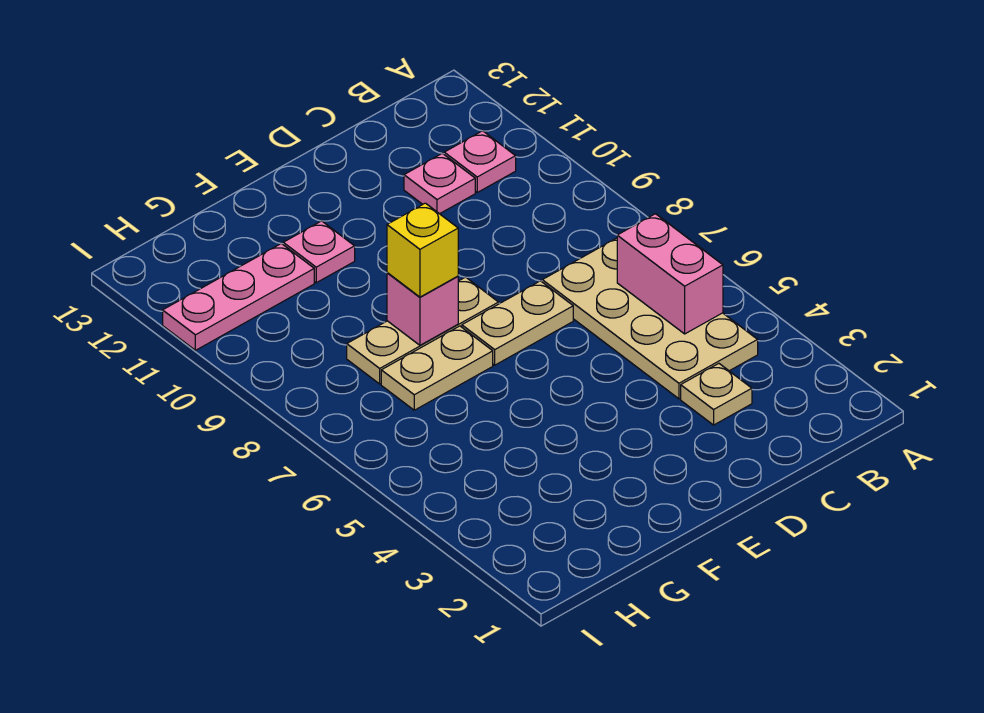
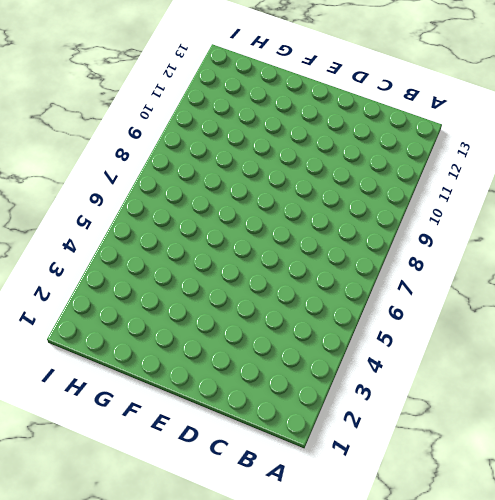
none -> tan 2x4 plate [542,238,758,399]
none -> pink 1x1 plate [444,131,516,192]
none -> tan 1x1 plate [681,363,752,425]

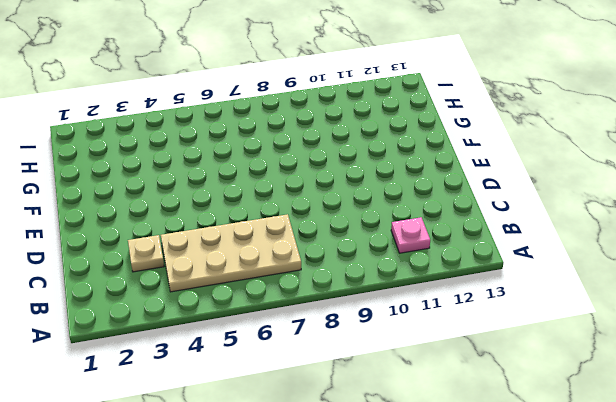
none -> pink 1x1 plate [404,153,475,214]
none -> tan 1x2 plate [462,281,573,365]
none -> tan 1x3 plate [347,277,499,384]

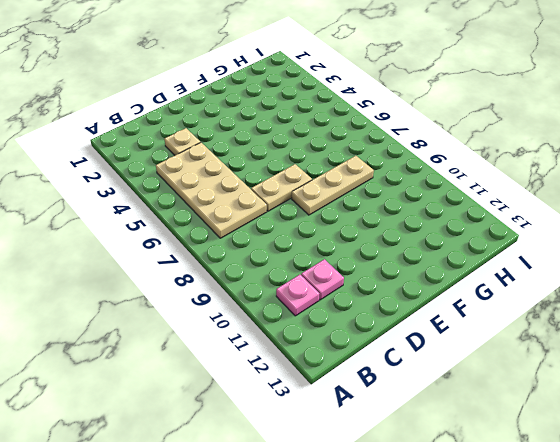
none -> tan 1x2 plate [381,326,493,410]
none -> pink 1x1 plate [283,221,355,283]
none -> pink 1x3 plate [163,244,314,350]

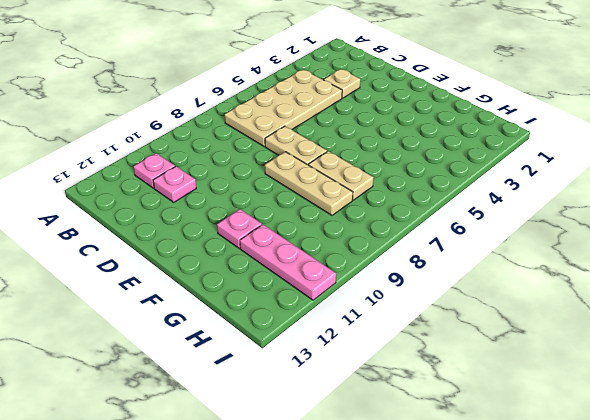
none -> pink 1x2 brick [617,214,723,334]
none -> pink 1x1 brick [387,273,458,345]
none -> yellow 1x1 brick [387,203,458,297]

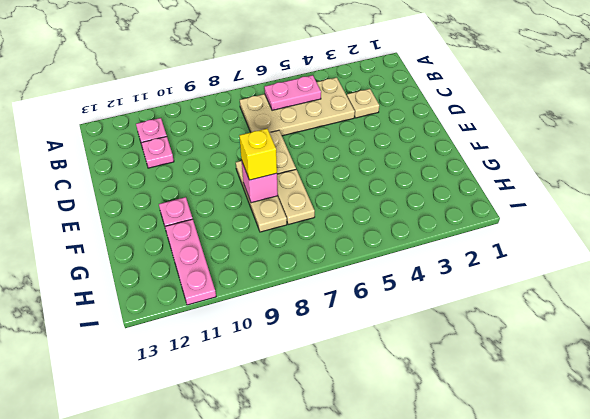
pink 1x2 plate [264,75,321,110] -> pink 1x2 brick [617,214,723,334]

